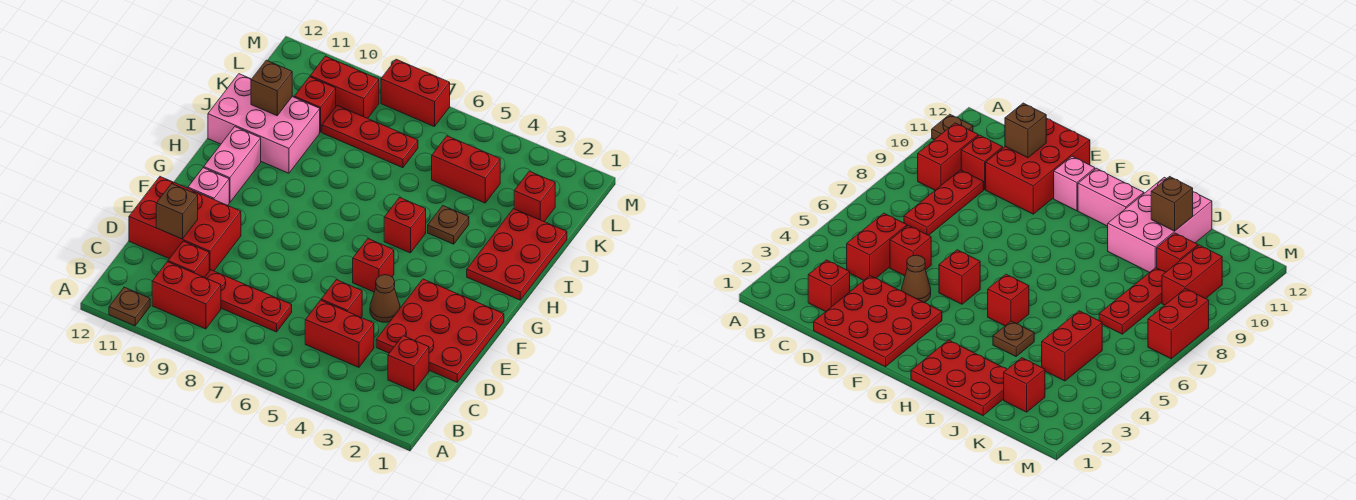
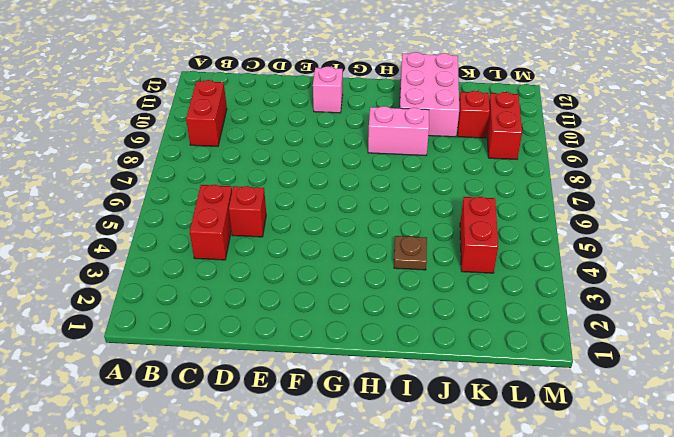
pink 1x2 brick [368,106,429,156] -> pink 1x2 brick moved to [204,127,261,203]
none -> brown 1x1 plate [109,287,150,326]
none -> red 1x1 brick [388,336,429,391]
none -> red 1x3 plate [205,270,292,332]

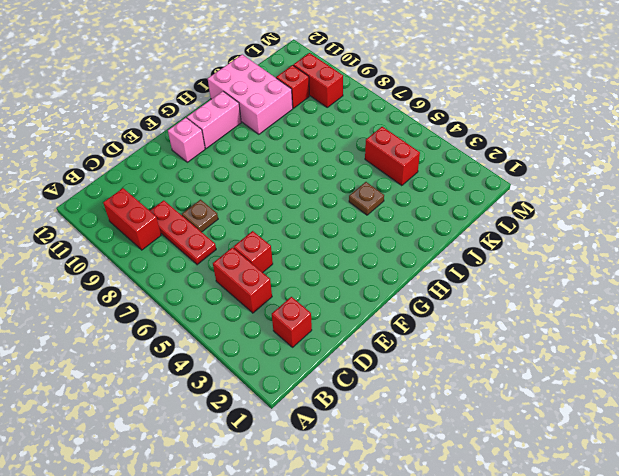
brown 1x1 plate [182,200,218,232] -> brown 1x1 plate moved to [109,287,150,326]
none -> red 1x1 brick [168,241,209,277]
none -> red 3x3 plate [376,279,504,382]
none -> red 2x3 brick [129,177,241,271]

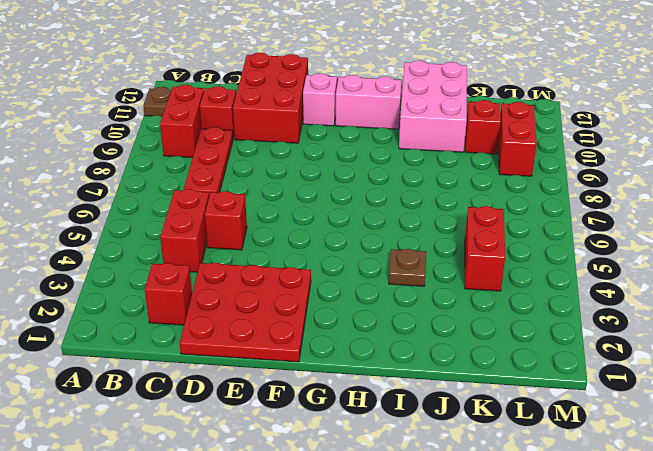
none -> brown 1x1 cone [370,275,400,322]
none -> red 1x1 brick [353,239,394,292]
none -> red 2x3 plate [467,209,567,300]

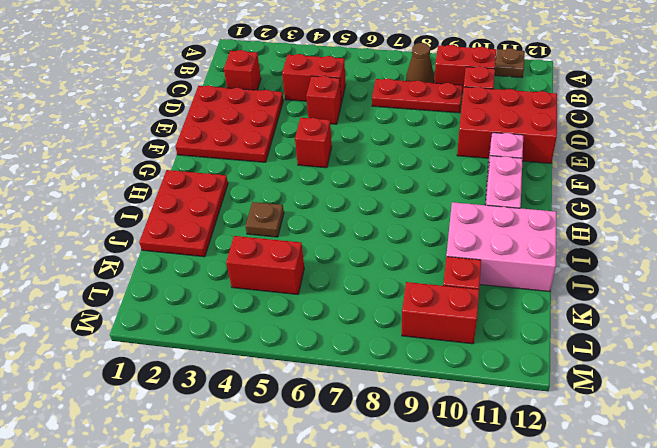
brown 1x1 cone [406,43,434,83] -> brown 1x1 cone moved to [370,275,400,322]
none -> red 1x1 brick [384,198,426,253]
none -> red 1x1 brick [514,171,555,221]
none -> red 1x3 plate [322,106,418,168]

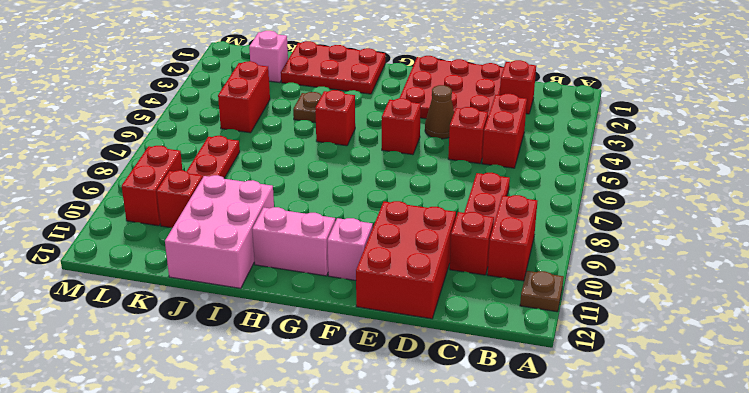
pink 1x1 brick [249,31,288,83] -> red 1x1 brick [514,171,555,221]
none -> red 1x2 brick [381,59,450,127]
none -> brown 1x1 brick [156,184,198,239]
none -> brown 1x1 brick [251,60,292,116]

